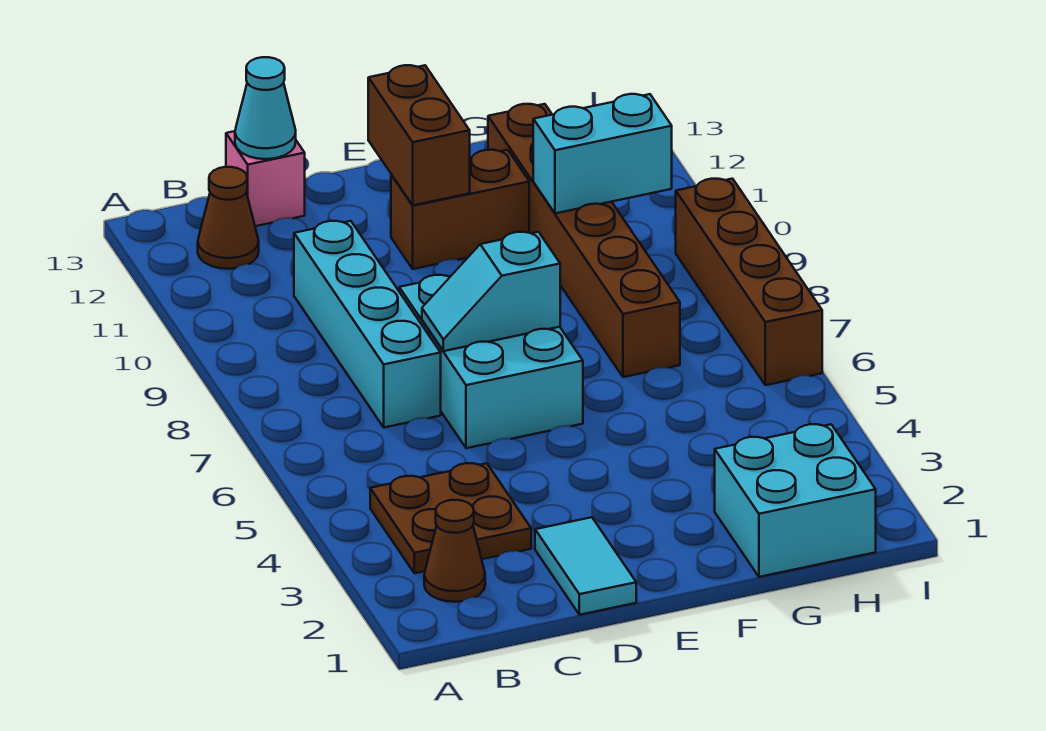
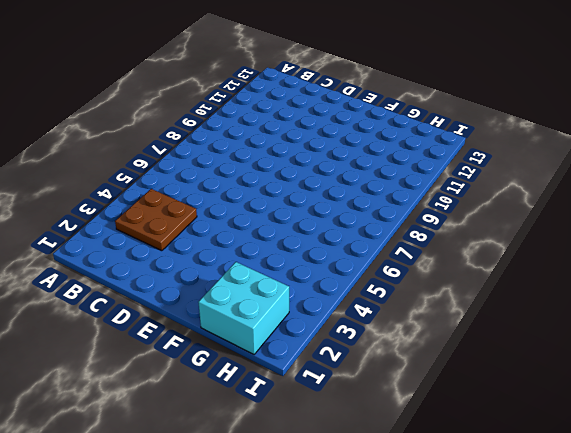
none -> brown 1x1 cone [424,500,485,602]
none -> brown 1x1 cone [198,167,259,269]
none -> cyan 1x4 brick [294,221,441,427]

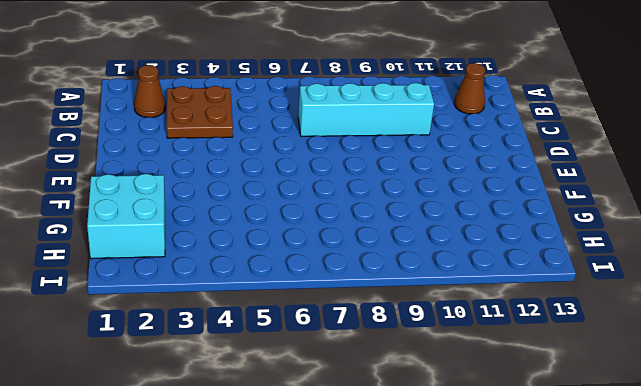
none -> pink 1x1 brick [226,131,305,226]
none -> cyan 1x2 tile [535,517,636,615]
none -> cyan 2x3 brick [399,275,583,448]

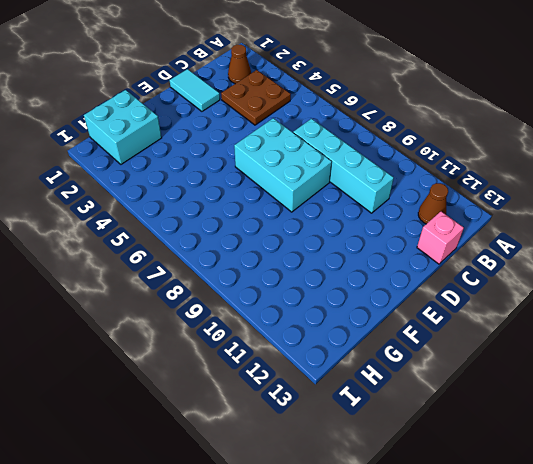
none -> brown 1x2 brick [391,150,529,269]
none -> brown 1x6 brick [488,104,680,377]
none -> brown 1x4 brick [676,179,822,385]

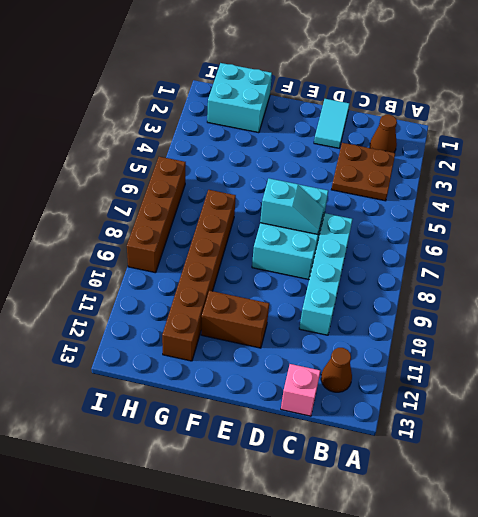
none -> cyan 1x1 cone [235,57,296,159]
none -> brown 1x2 brick [368,65,470,205]
none -> cyan 1x2 brick [533,94,672,213]

